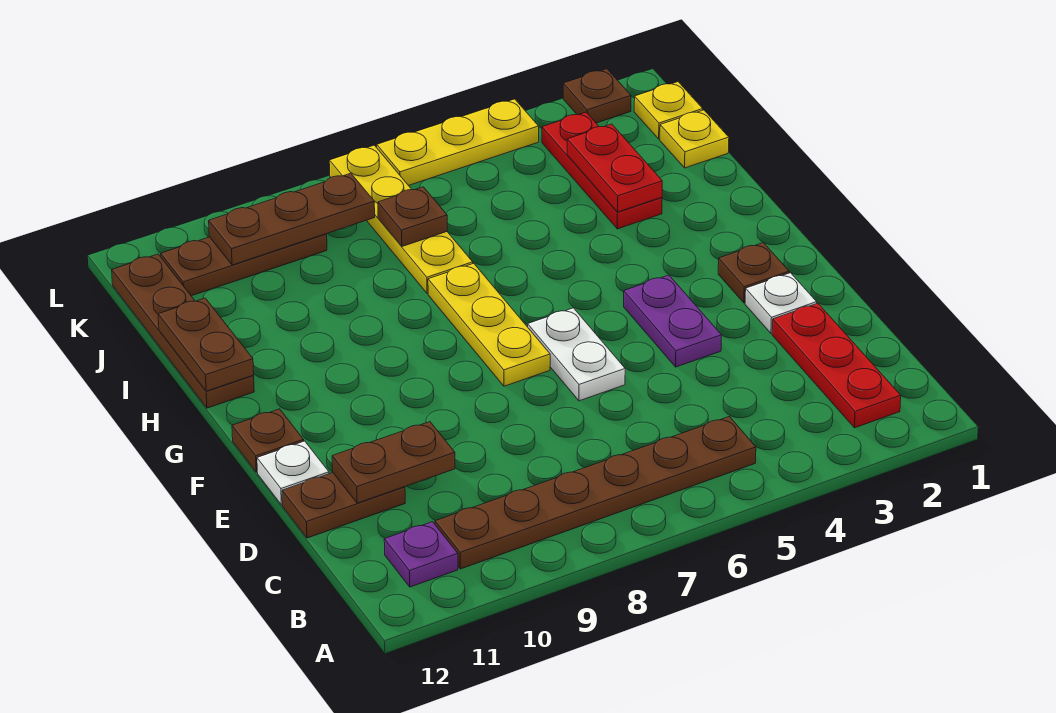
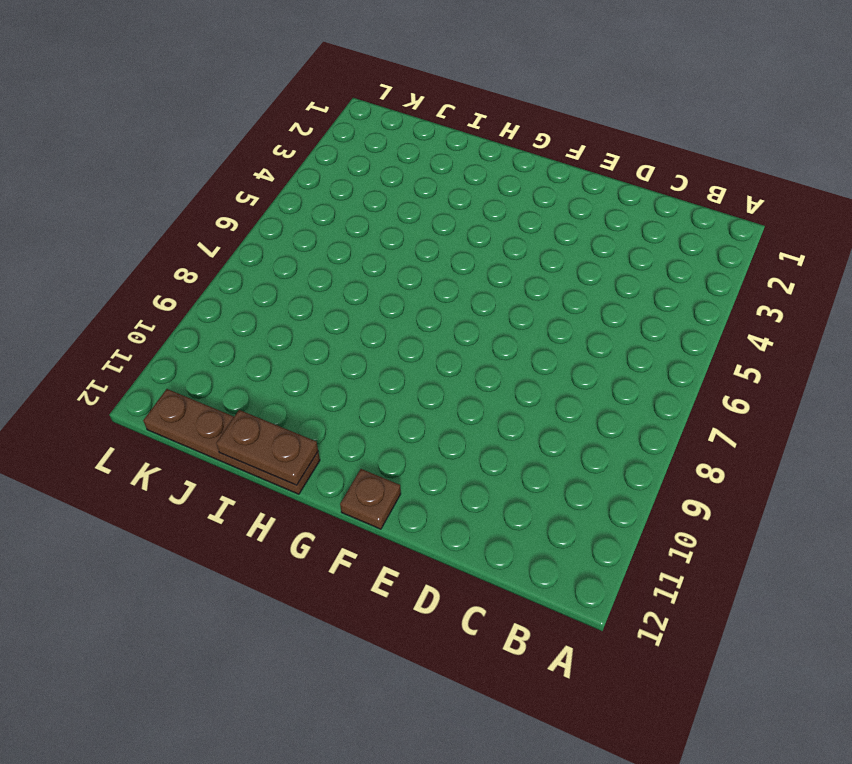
none -> red 1x3 plate [772,303,901,428]
none -> brown 1x6 plate [435,416,756,569]
none -> purple 1x1 plate [384,522,458,587]

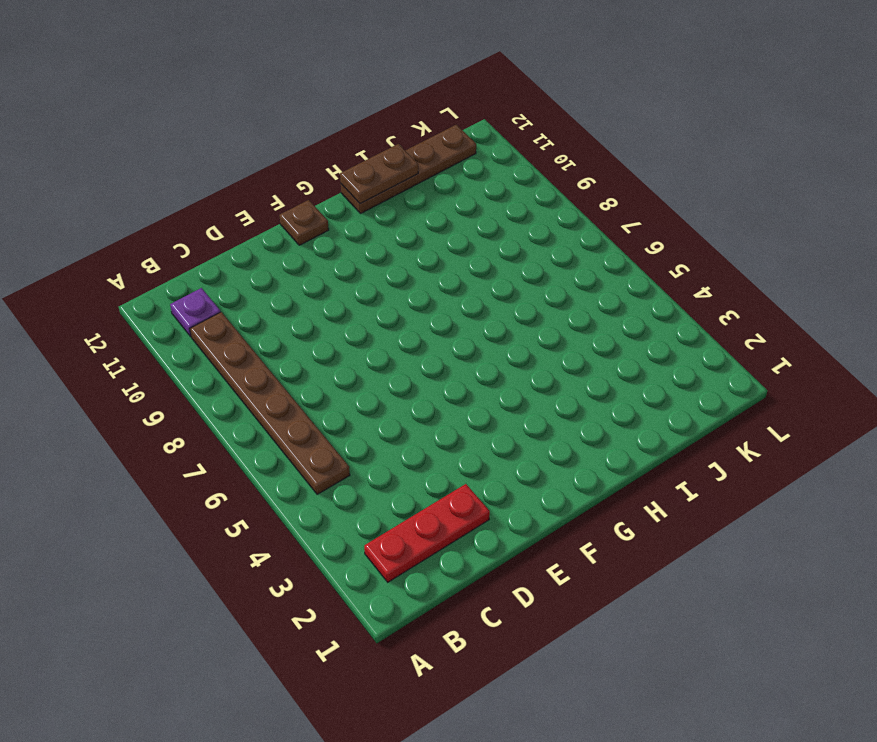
none -> brown 1x2 plate [282,473,405,538]
none -> white 1x1 plate [745,273,817,334]
none -> purple 1x2 plate [624,275,722,367]

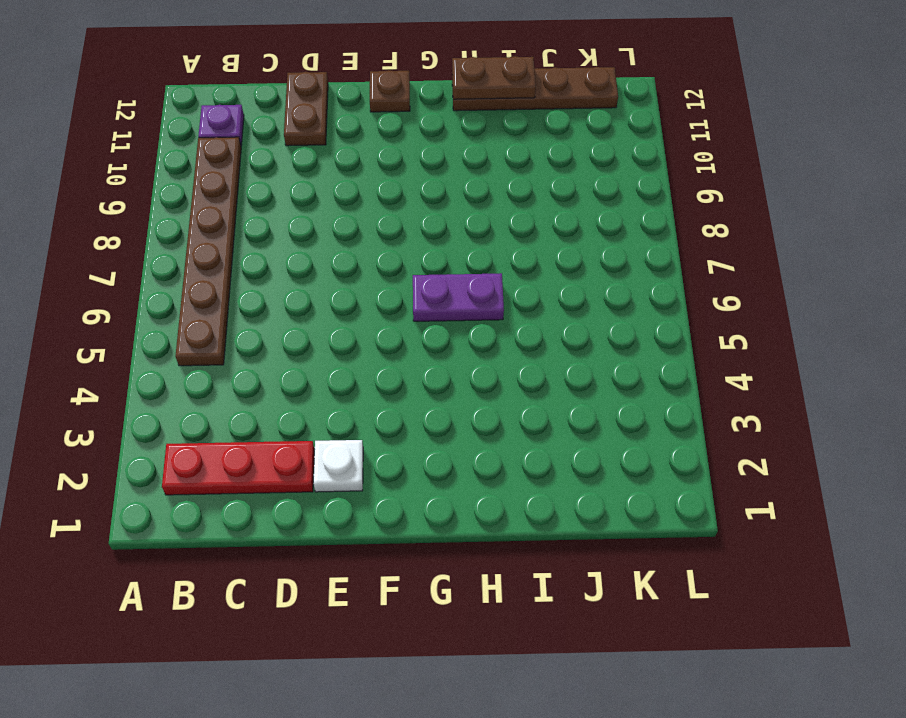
purple 1x2 plate [413,273,504,321] -> purple 1x2 plate moved to [624,275,722,367]
none -> white 1x2 plate [528,308,625,401]
none -> white 1x1 plate [257,441,329,505]
none -> brown 1x1 plate [718,243,789,303]

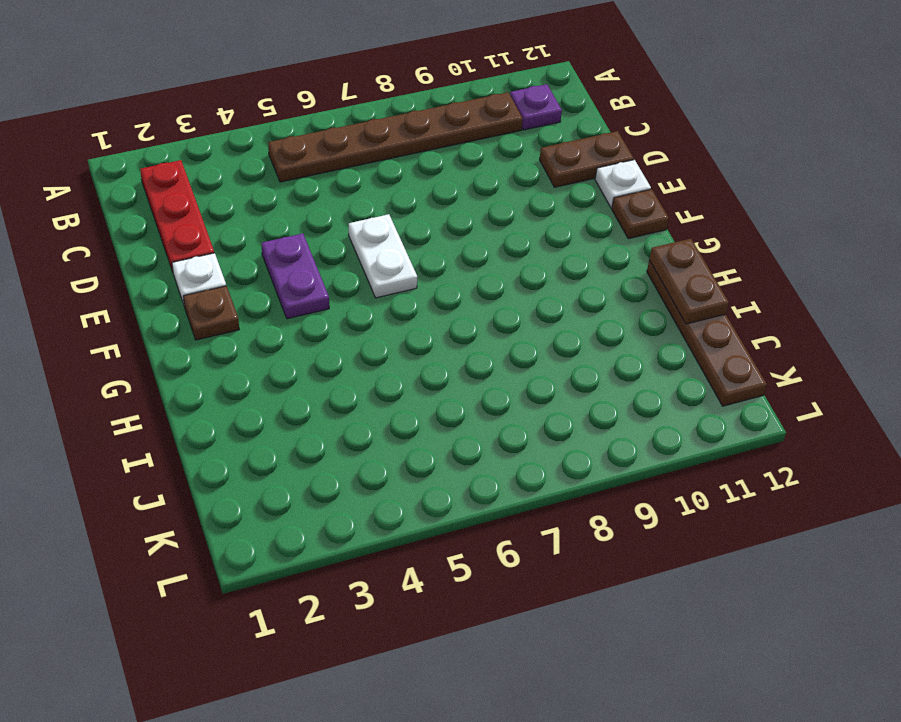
none -> yellow 1x3 plate [428,263,550,386]
none -> red 1x3 plate [542,112,662,229]
none -> yellow 1x4 plate [329,145,473,294]

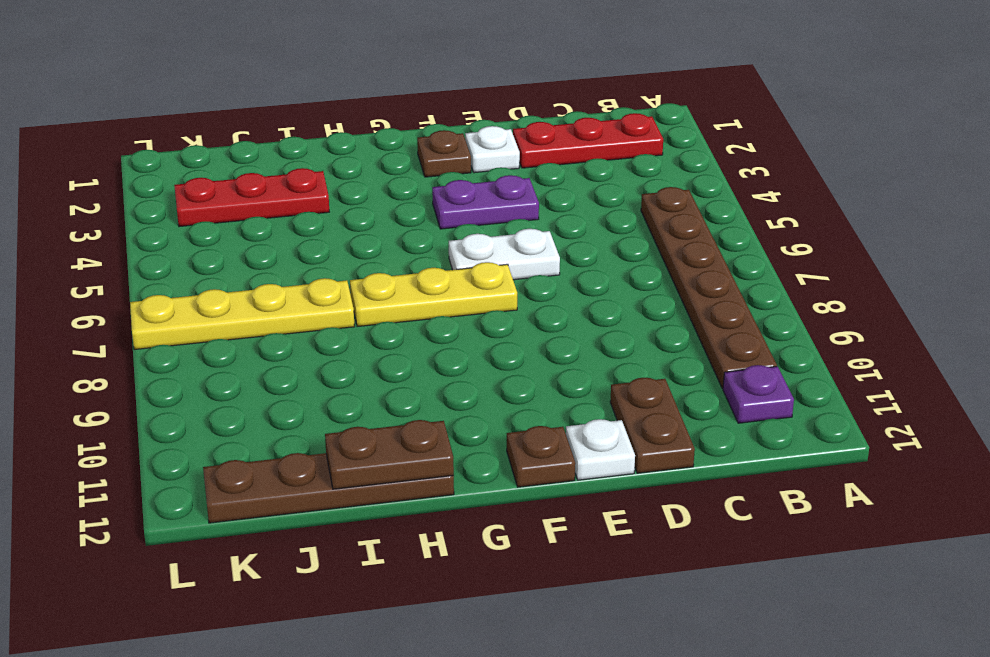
none -> yellow 1x1 plate [660,110,729,168]
none -> yellow 1x1 plate [634,82,703,139]
none -> brown 1x3 plate [161,234,327,296]

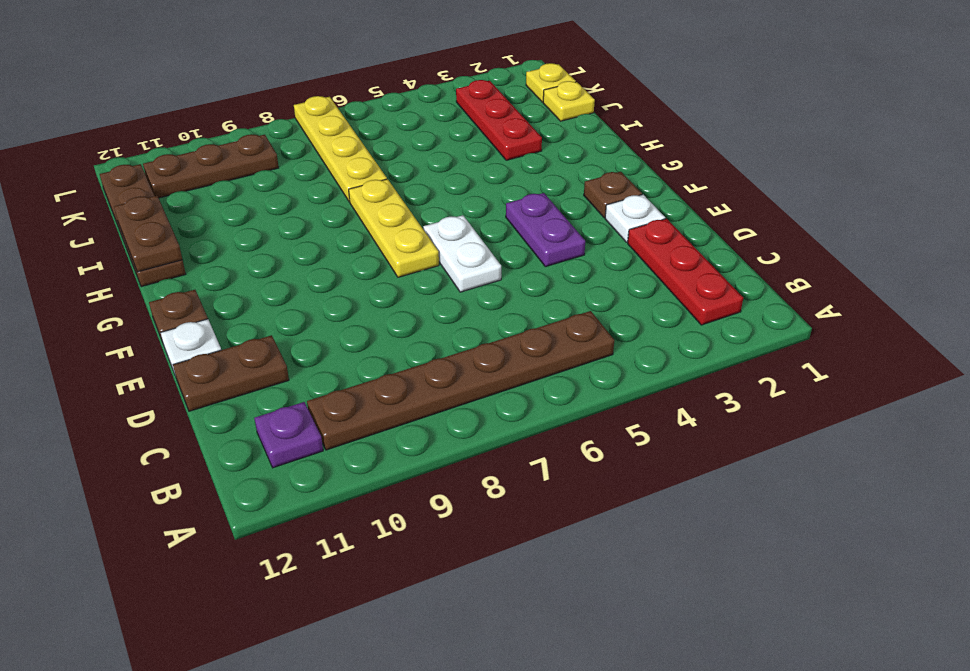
none -> brown 1x1 plate [563,69,631,123]
none -> yellow 1x3 plate [377,99,539,186]
none -> brown 1x2 plate [332,422,455,503]

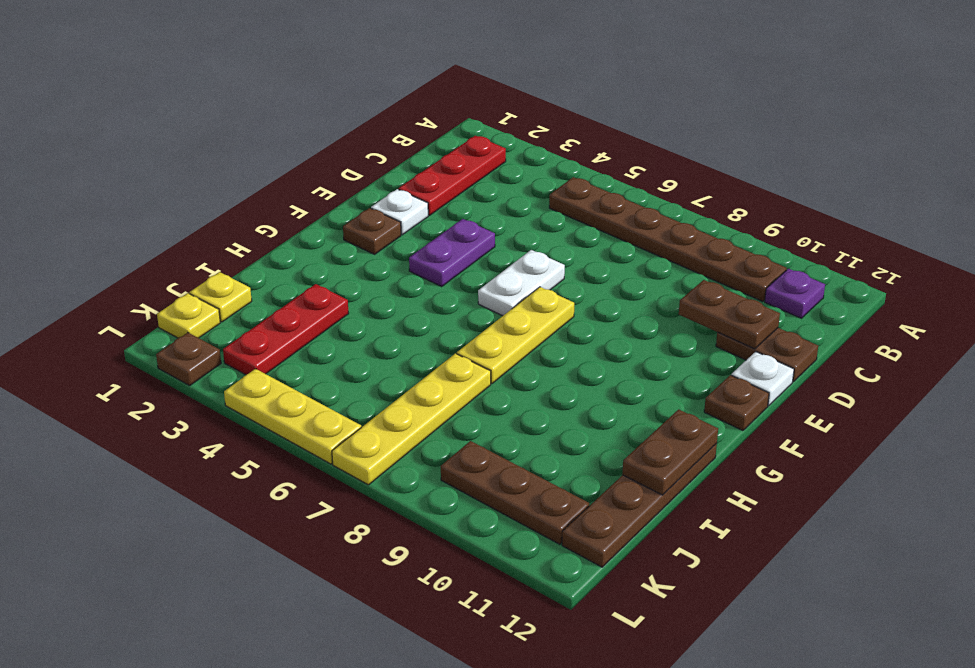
none -> red 1x2 plate [567,124,662,212]
none -> brown 1x1 plate [378,187,447,246]
none -> brown 1x3 plate [209,173,375,265]

